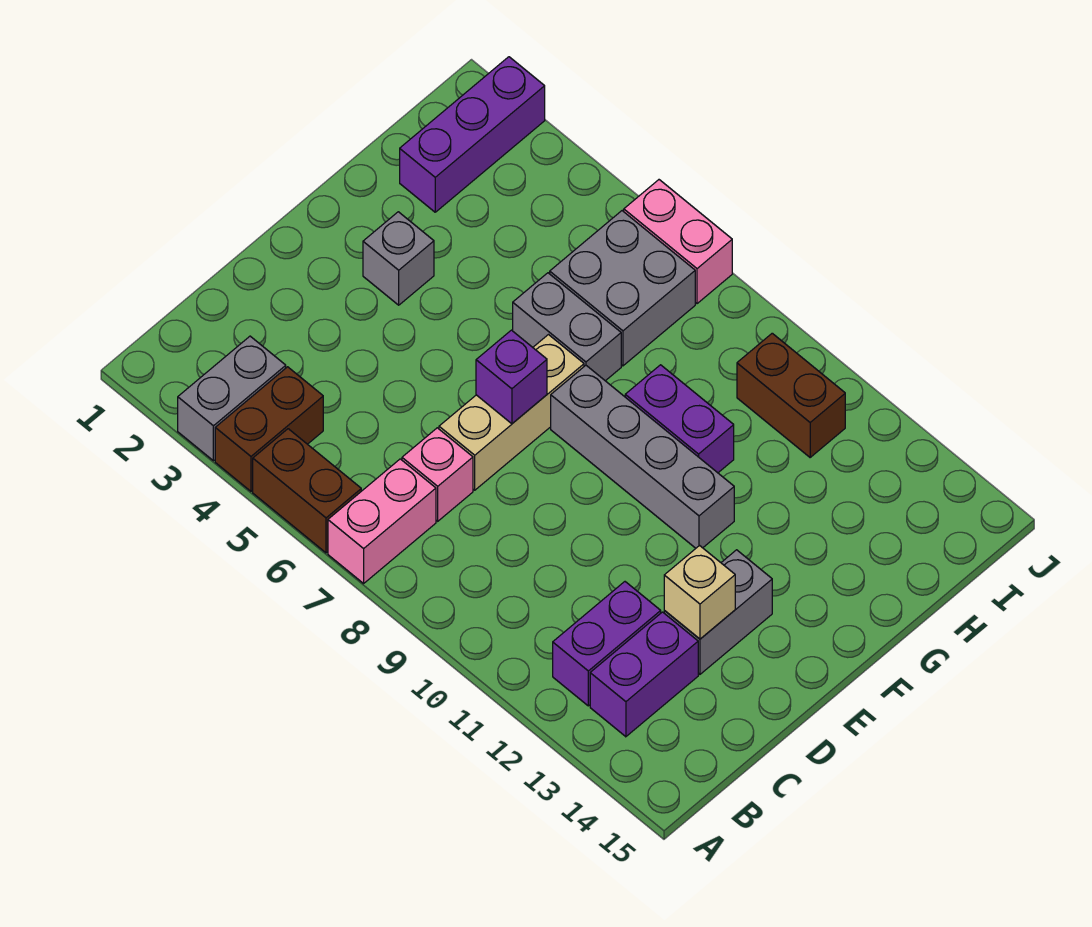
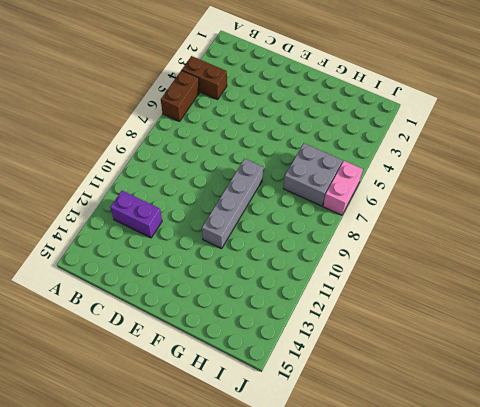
none -> grey 1x2 brick [178,336,286,461]
none -> pink 1x2 brick [328,459,436,583]
none -> purple 1x2 brick [590,612,698,737]

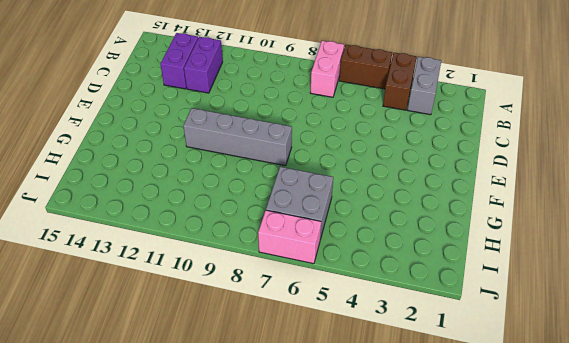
none -> pink 1x1 brick [402,428,473,521]
none -> tan 1x3 brick [439,335,584,490]
none -> grey 1x2 brick [664,550,772,674]

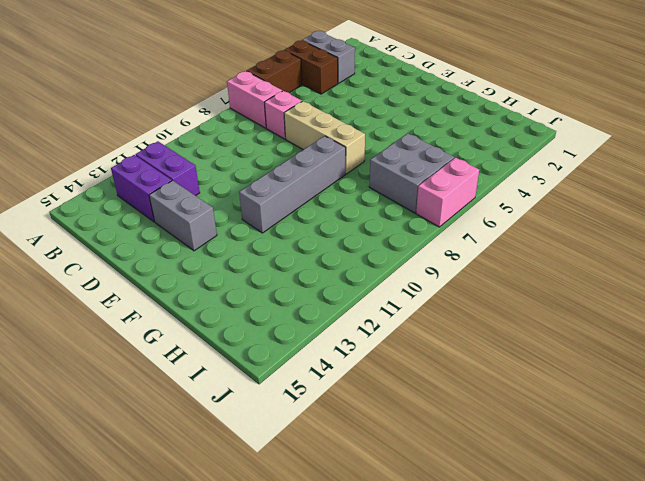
none -> grey 1x1 brick [363,212,434,305]
none -> grey 1x2 brick [513,273,621,381]
none -> purple 1x2 brick [625,365,734,473]

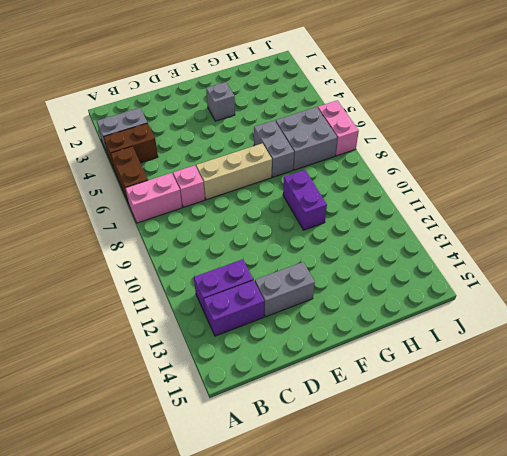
none -> grey 1x4 brick [551,365,734,548]
none -> purple 1x3 brick [400,57,545,212]
none -> brown 1x2 brick [737,333,845,457]

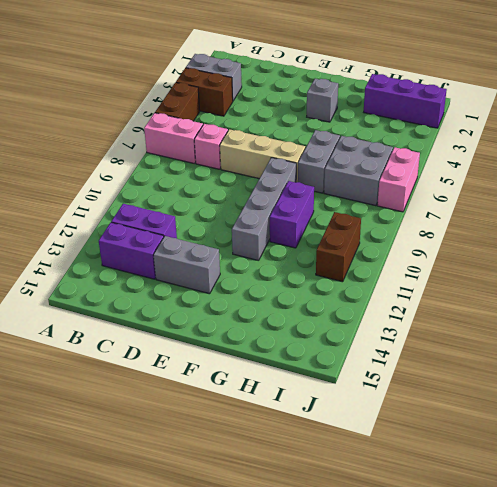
none -> tan 1x1 brick [664,546,735,639]
none -> purple 1x1 brick [476,330,547,424]

